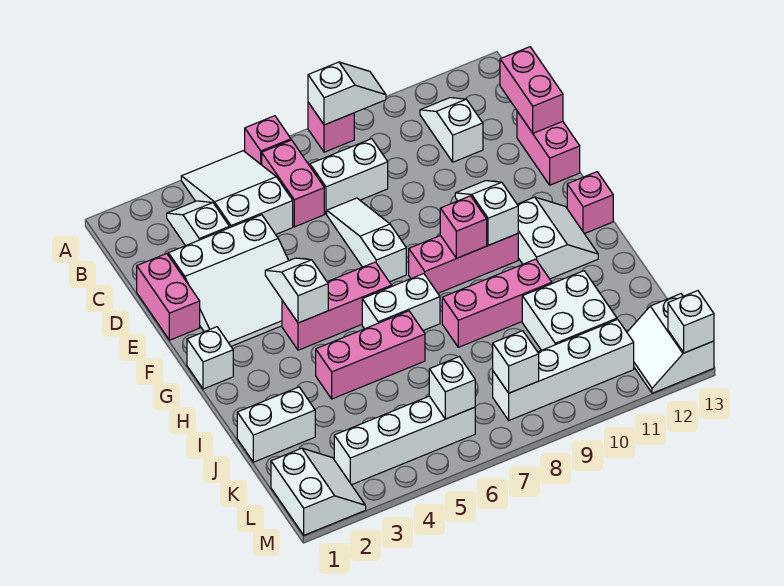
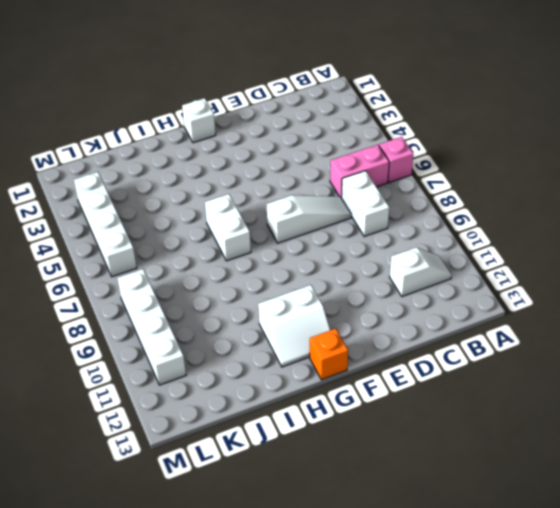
orange 1x1 brick [310,328,348,380] -> pink 1x1 brick [567,172,613,234]
none -> white 2x3 slope [181,151,293,234]
none -> pink 1x1 brick [308,102,354,152]
none -> white 1x2 slope [167,201,229,246]
none -> pink 1x2 brick [137,254,200,340]

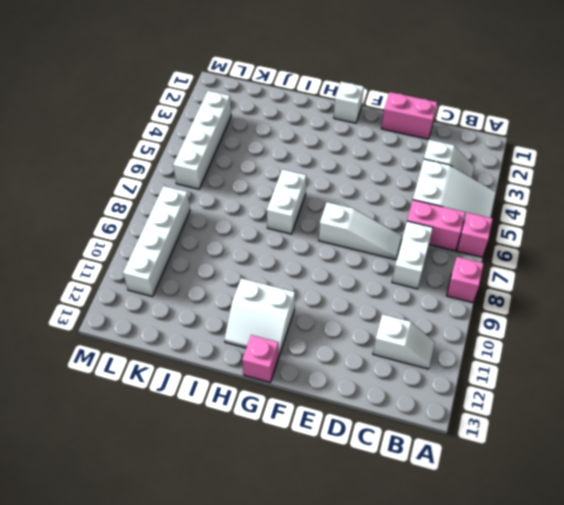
none -> white 3x3 slope [168,215,289,346]
none -> pink 1x2 brick [517,111,580,185]
none -> pink 1x3 brick [282,262,392,350]
none -> pink 1x3 brick [409,234,518,293]

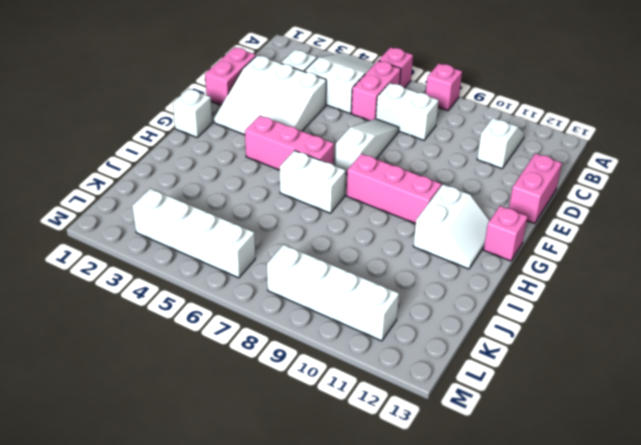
none -> pink 1x3 brick [316,311,425,399]
none -> pink 1x3 brick [442,259,552,347]
none -> white 1x2 brick [237,387,315,462]
none -> white 2x2 brick [522,271,617,350]

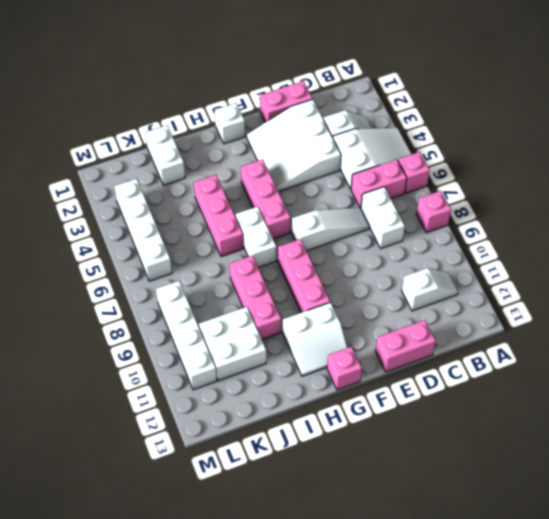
none -> white 2x2 slope [271,448,366,535]
none -> white 2x2 slope [627,294,714,393]
none -> white 1x2 slope [308,62,386,125]
none -> pink 1x2 brick [500,47,563,133]

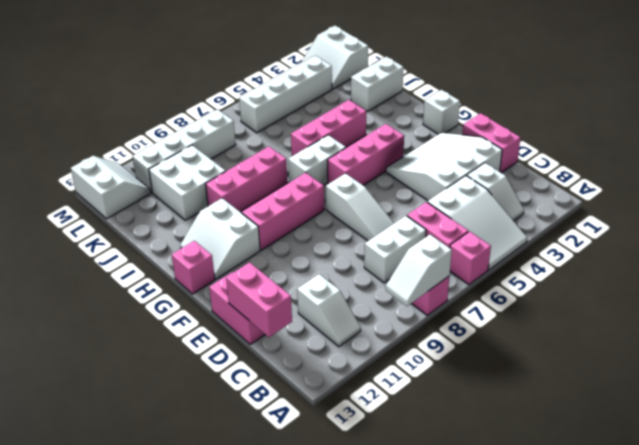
none -> white 1x2 slope [265,258,328,323]
none -> white 1x2 slope [455,181,518,245]
none -> pink 1x1 brick [440,196,487,258]
none -> white 1x1 brick [429,357,475,419]

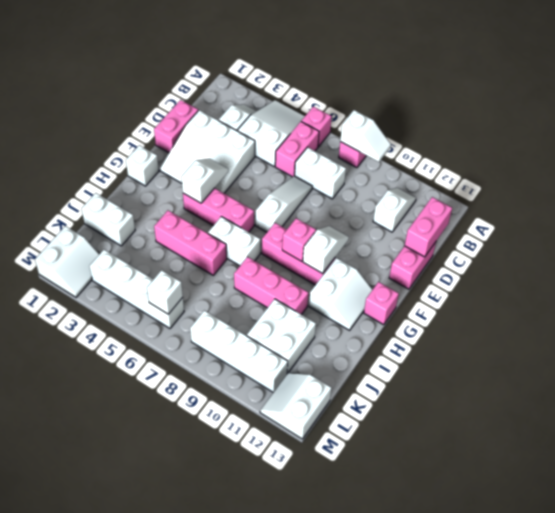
none -> white 1x1 brick [493,331,539,393]
none -> white 1x1 brick [668,291,714,353]

